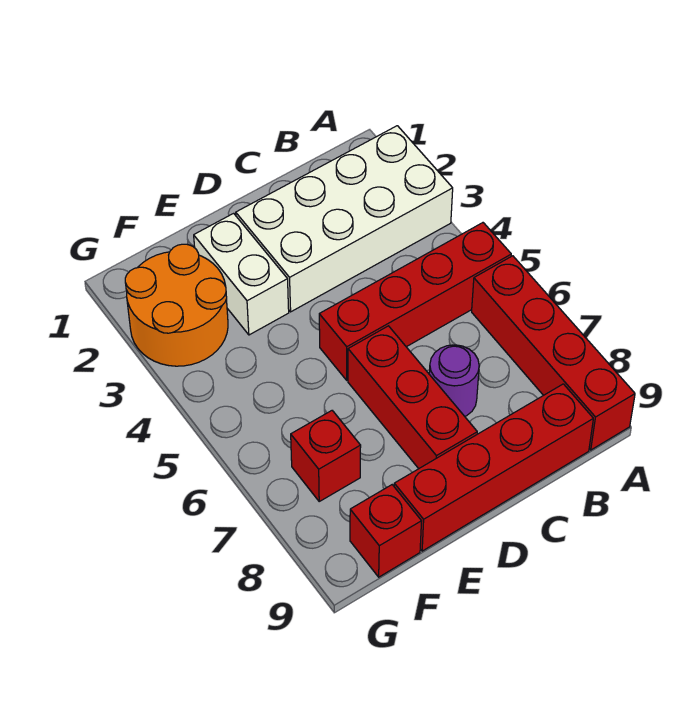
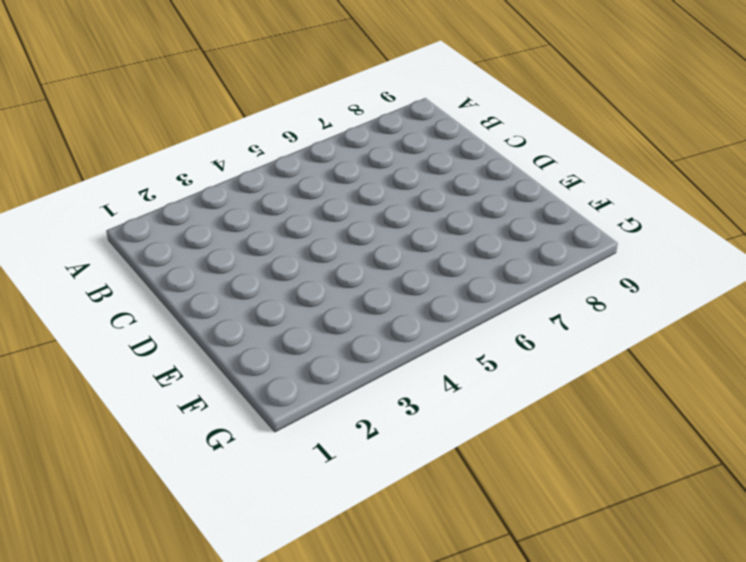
none -> white 2x4 brick [236,126,453,312]
none -> red 1x4 brick [319,223,511,380]

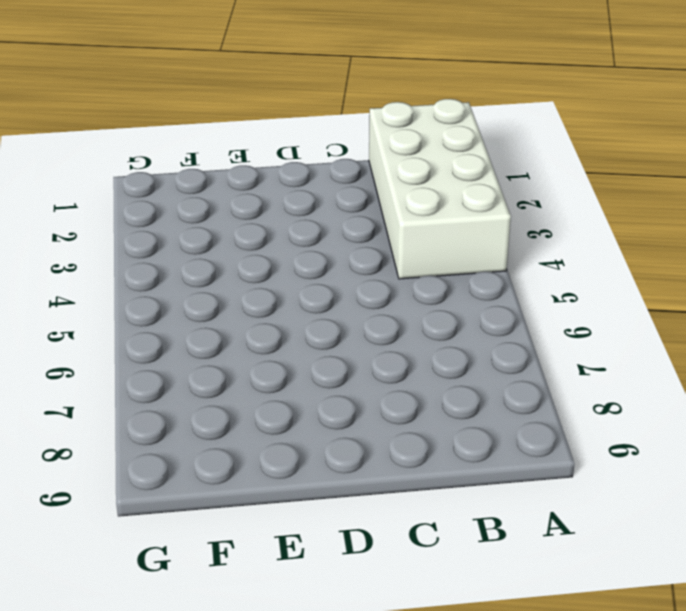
white 2x4 brick [369,99,511,279] -> white 2x4 brick turned to [236,126,453,312]
none -> red 1x4 brick [319,223,511,380]
none -> red 1x4 brick [472,256,635,450]

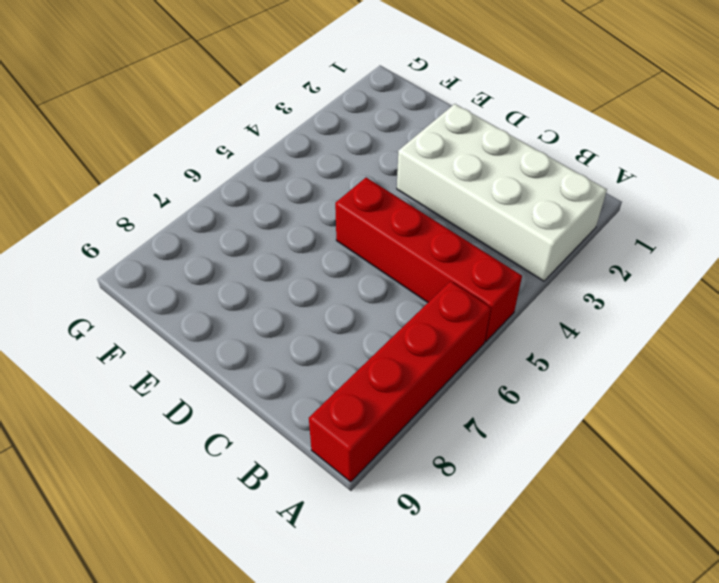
none -> red 1x4 brick [394,384,593,551]
none -> purple 1x1 round brick [429,345,479,416]

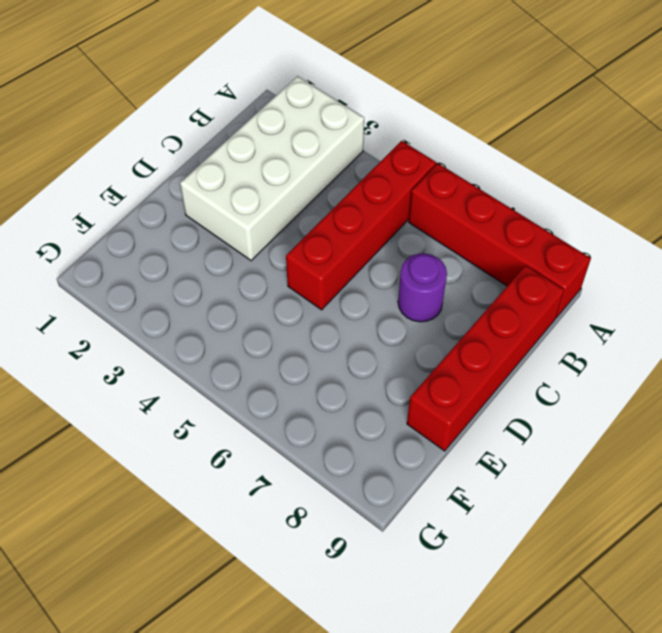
none -> red 1x3 brick [348,326,477,469]
none -> white 1x2 brick [194,213,289,335]

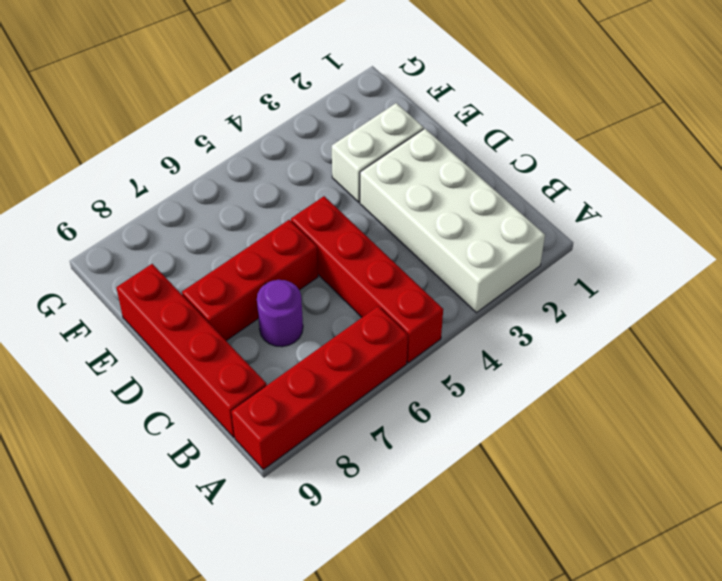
none -> orange 2x2 round brick [125,244,228,366]
none -> red 1x1 brick [291,411,361,501]

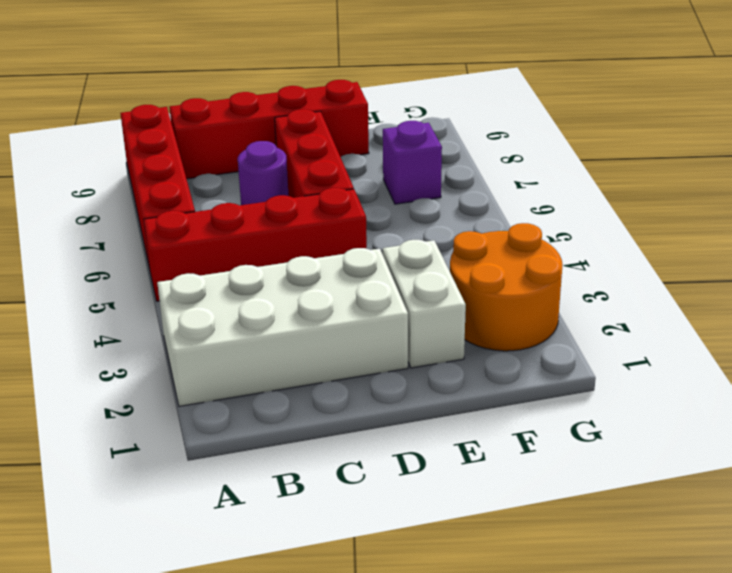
purple 1x1 brick [383,121,442,204] -> red 1x1 brick [291,411,361,501]
none -> red 1x1 brick [350,485,422,577]

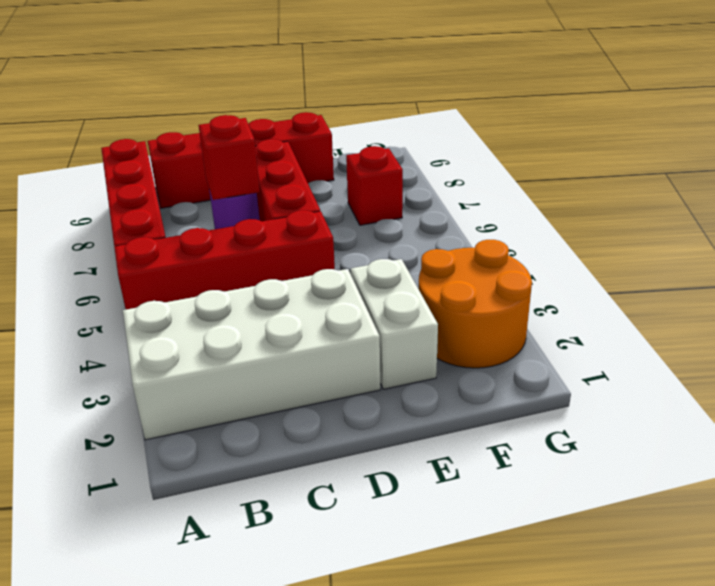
red 1x1 brick [199,115,260,200] -> red 1x1 brick moved to [350,485,422,577]

